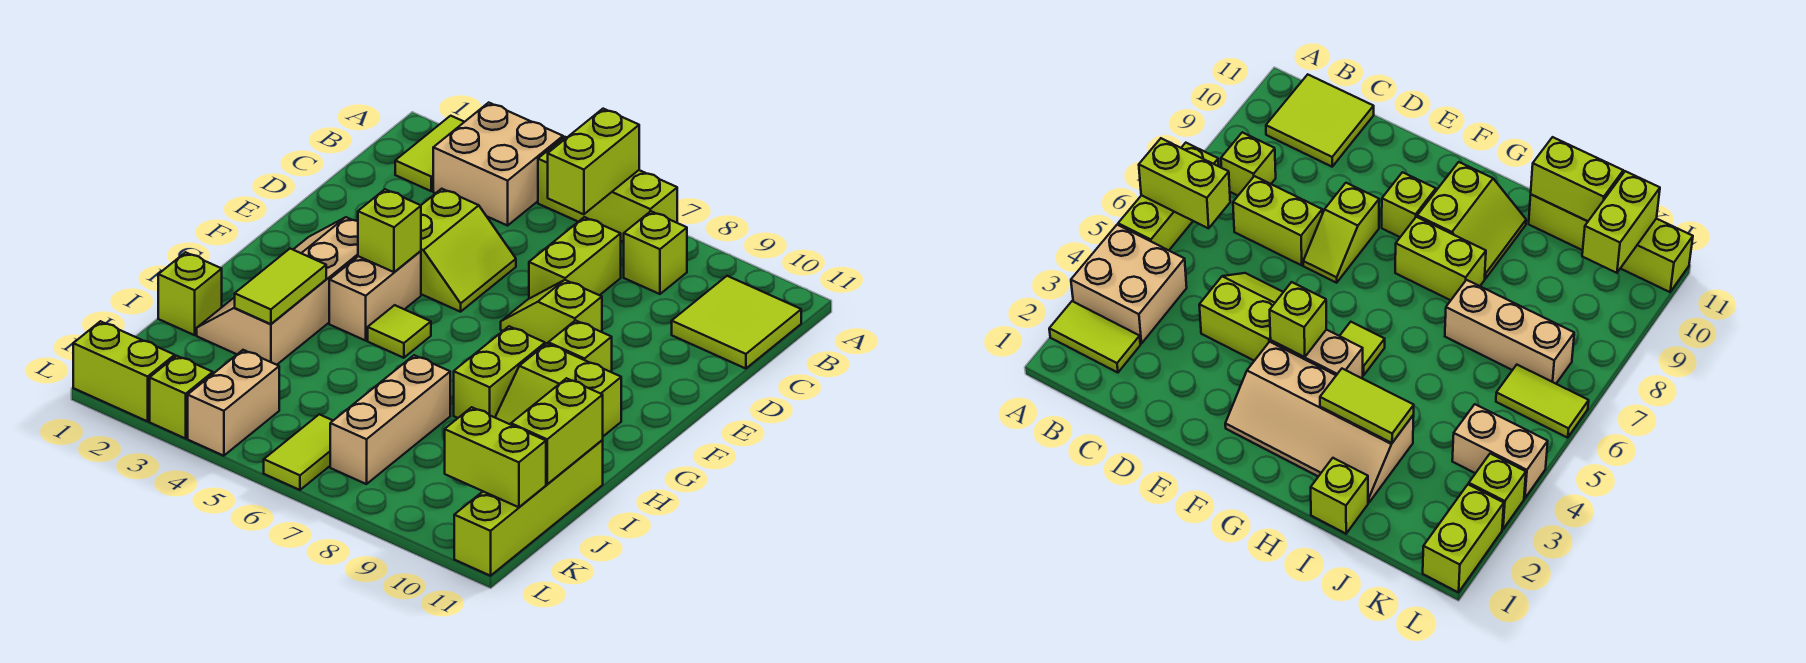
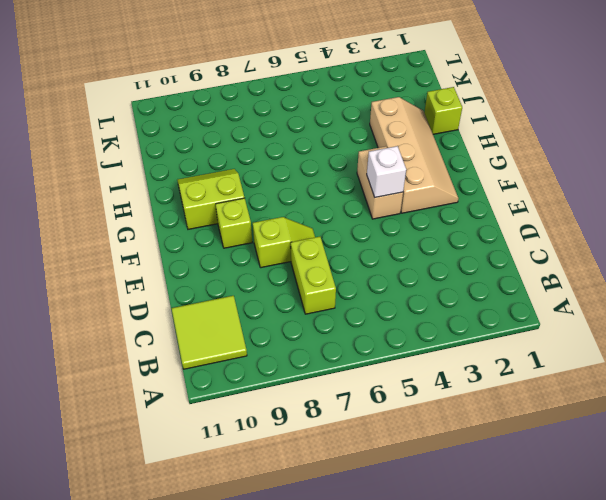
white 1x1 brick [367,146,406,197] -> lime 1x1 brick [358,189,421,272]
none -> lime 1x2 tile [395,116,464,191]
none -> tan 2x2 brick [433,103,563,226]
none -> lime 1x3 brick [538,137,677,242]

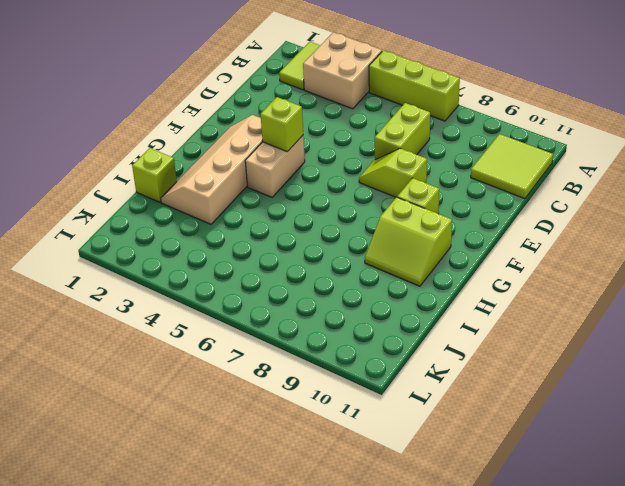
none -> lime 1x1 brick [624,211,687,294]
none -> lime 2x2 slope [421,189,516,312]
none -> lime 1x1 tile [368,305,431,358]

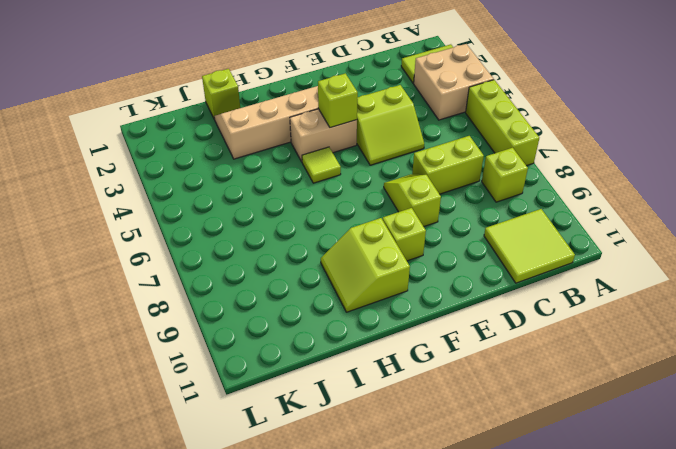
none -> lime 1x2 brick [454,326,545,418]
none -> tan 1x3 brick [330,355,450,484]
none -> lime 1x4 brick [454,440,603,576]

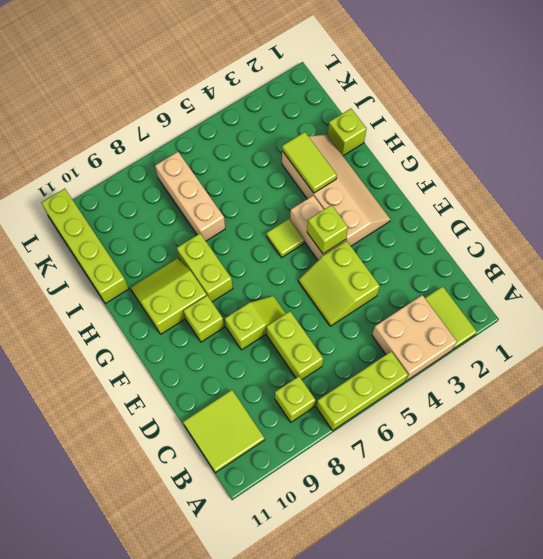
none -> tan 1x2 brick [188,350,279,456]
none -> lime 1x2 tile [264,414,333,490]
none -> lime 1x2 brick [73,321,175,421]

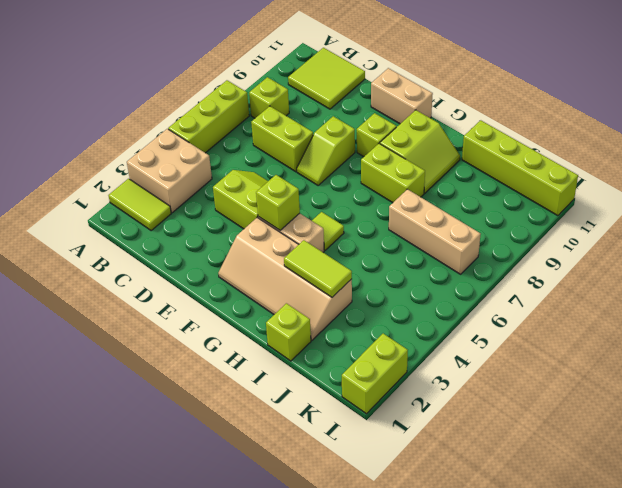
tan 1x2 brick [371,68,433,124] -> tan 1x2 brick moved to [188,350,279,456]
none -> lime 1x2 tile [264,414,333,490]
none -> lime 1x1 brick [150,356,213,438]
none -> lime 1x2 brick [548,109,639,214]

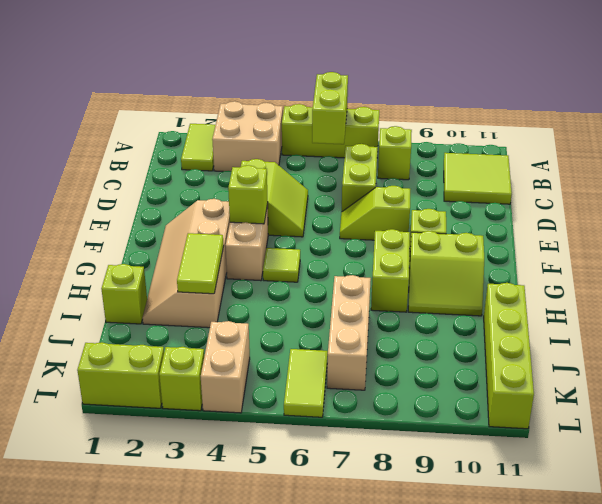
none -> lime 1x2 brick [511,378,603,484]
none -> lime 1x2 brick [445,407,546,507]

